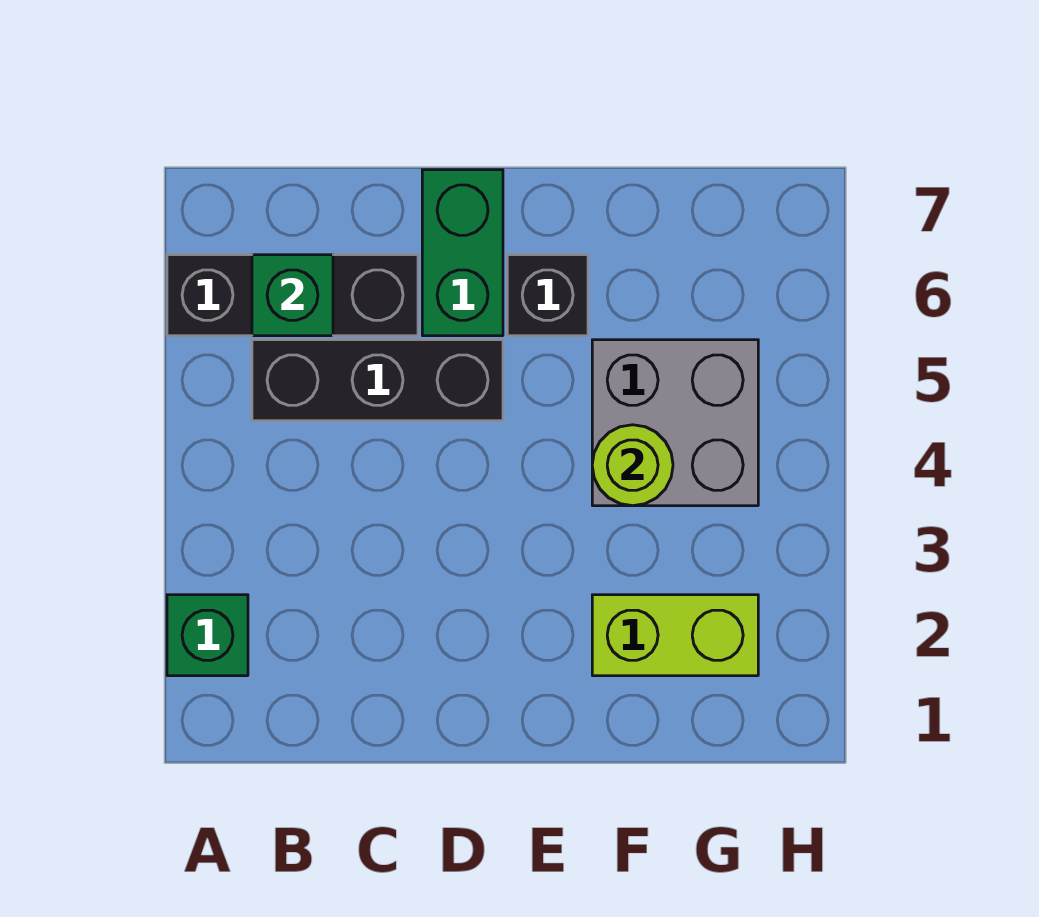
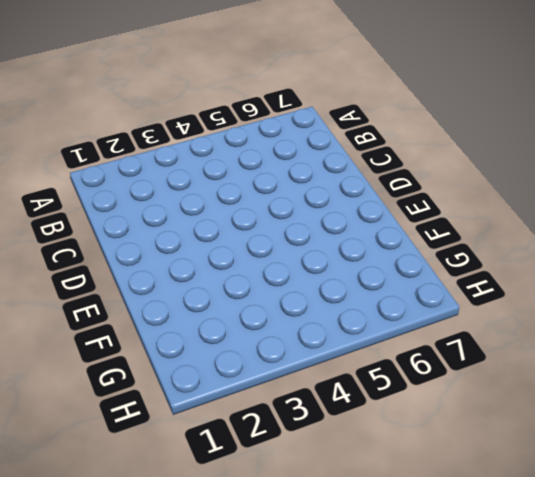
none -> green 1x1 brick [167,595,248,676]
none -> black 1x3 brick [167,255,418,336]

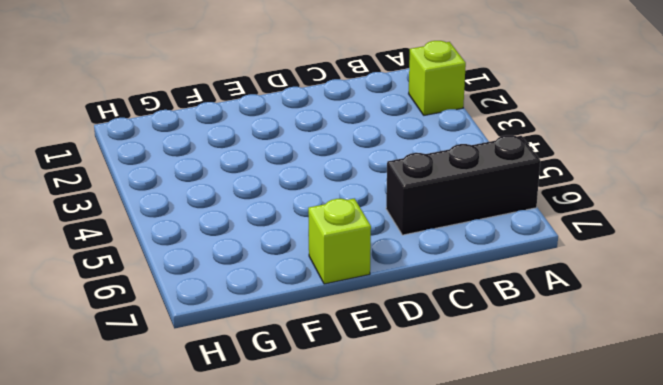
lime 1x1 brick [409,41,466,115] -> green 1x1 brick [167,595,248,676]
lime 1x1 brick [308,199,371,284] -> none
none -> black 1x3 brick [252,340,503,421]
none -> green 1x2 brick [422,170,503,336]

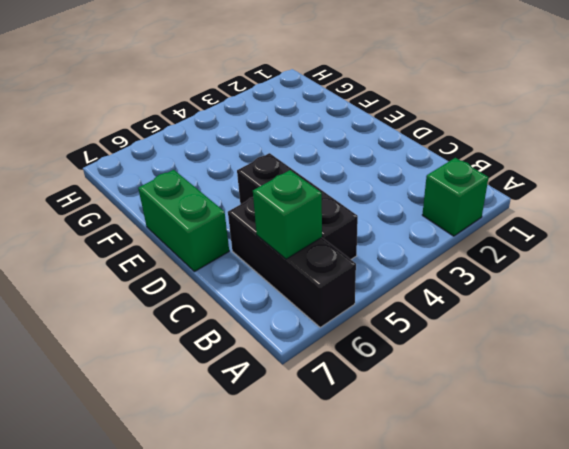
green 1x2 brick [138,170,229,272] -> green 1x2 brick turned to [422,170,503,336]
none -> black 1x1 brick [507,255,588,336]
none -> lime 1x2 brick [592,595,758,676]

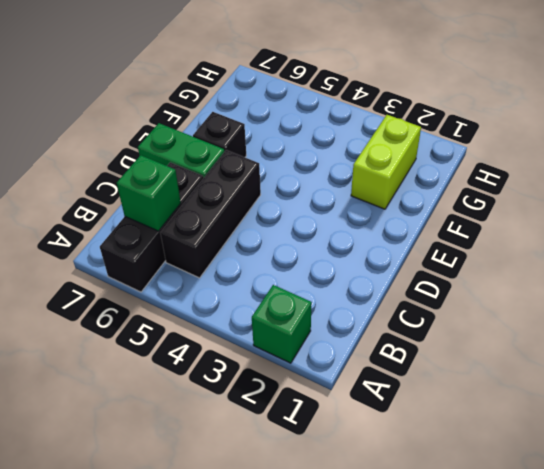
none -> grey 2x2 brick [592,340,758,506]
none -> lime 1x1 round brick [592,425,673,506]

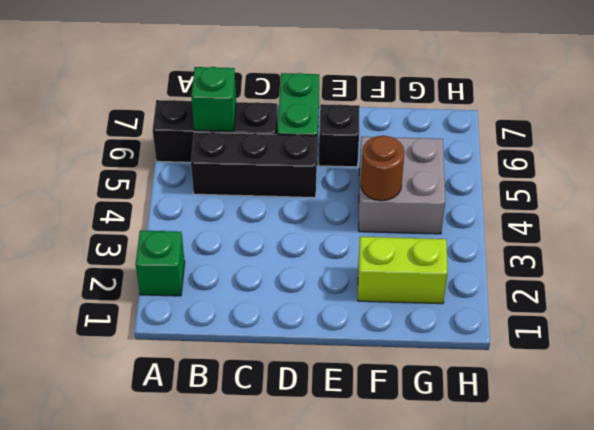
brown 1x1 round brick [361,135,404,201] -> lime 1x1 round brick [592,425,673,506]

